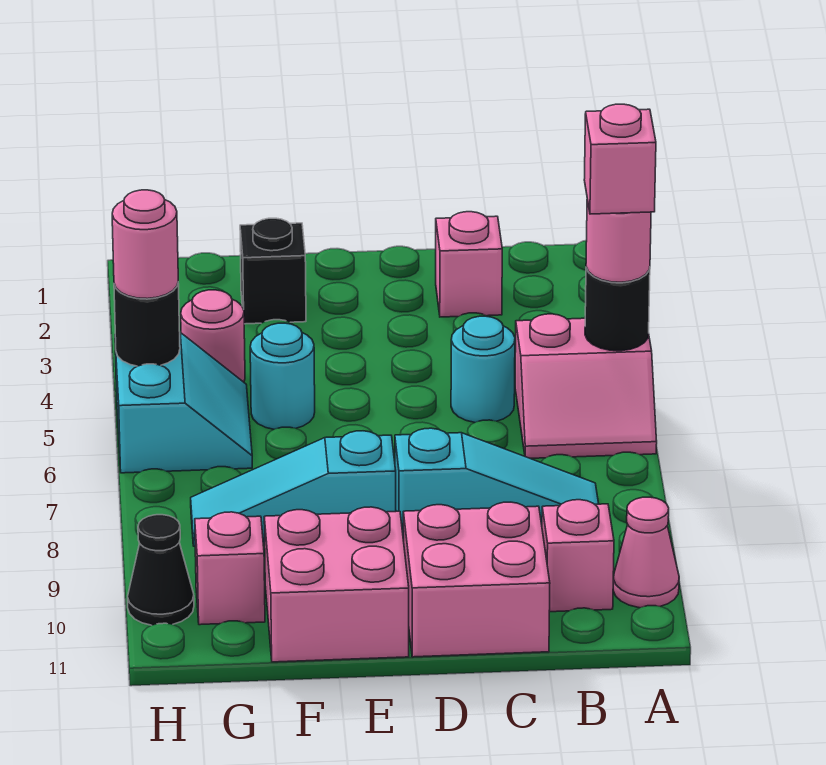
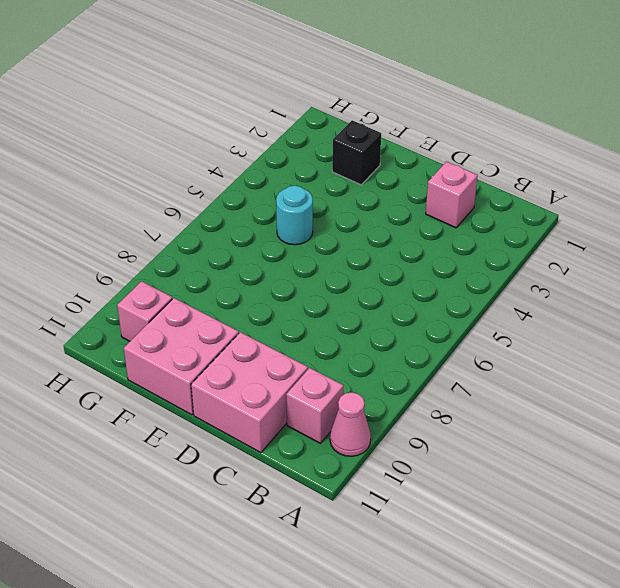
none -> pink 2x2 slope [515,314,657,458]
none -> cyan 1x3 slope [395,428,599,539]
none -> cyan 1x1 round brick [451,316,515,422]

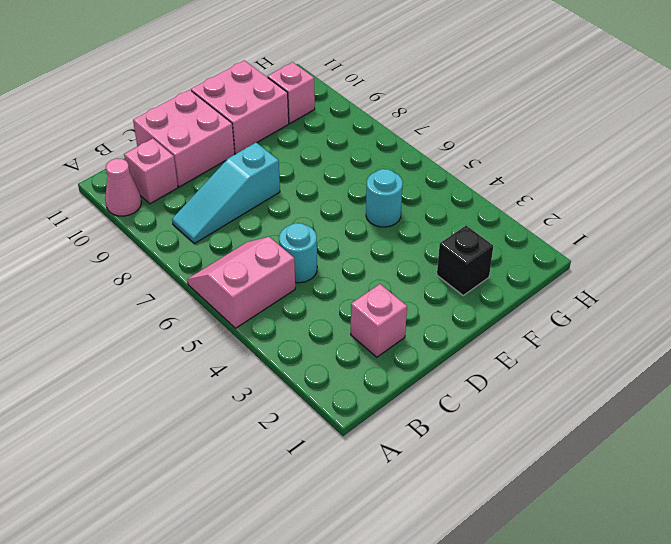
none -> cyan 1x3 slope [191,431,396,546]
none -> pink 1x1 round brick [181,290,245,382]
none -> cyan 2x2 slope [115,333,252,473]

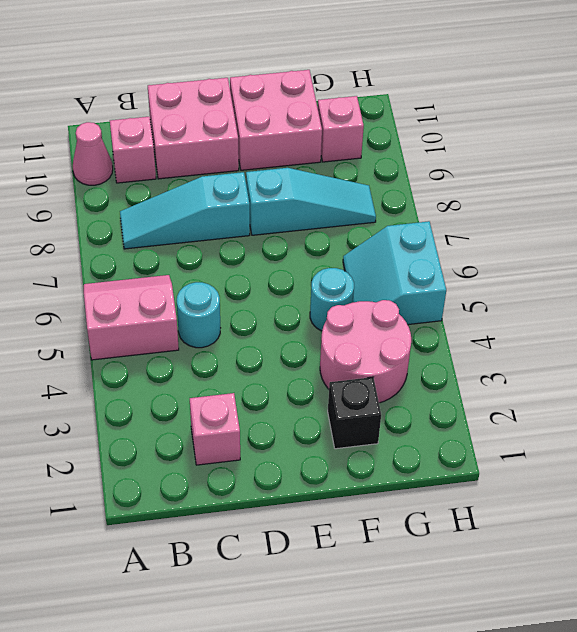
pink 2x2 round brick [320,300,411,403] -> pink 1x1 round brick [181,290,245,382]
none -> black 1x1 cone [128,515,194,625]
none -> black 1x1 round brick [585,268,650,351]
none -> black 1x1 round brick [114,284,180,366]

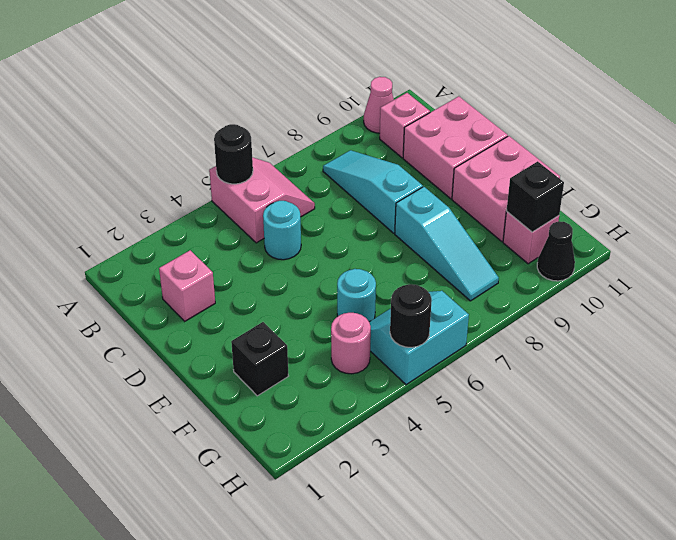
black 1x1 brick [507,161,564,232] -> none
none -> pink 1x1 round brick [586,199,651,282]
none -> pink 1x1 round brick [112,190,178,299]
none -> pink 1x1 brick [584,104,656,214]

